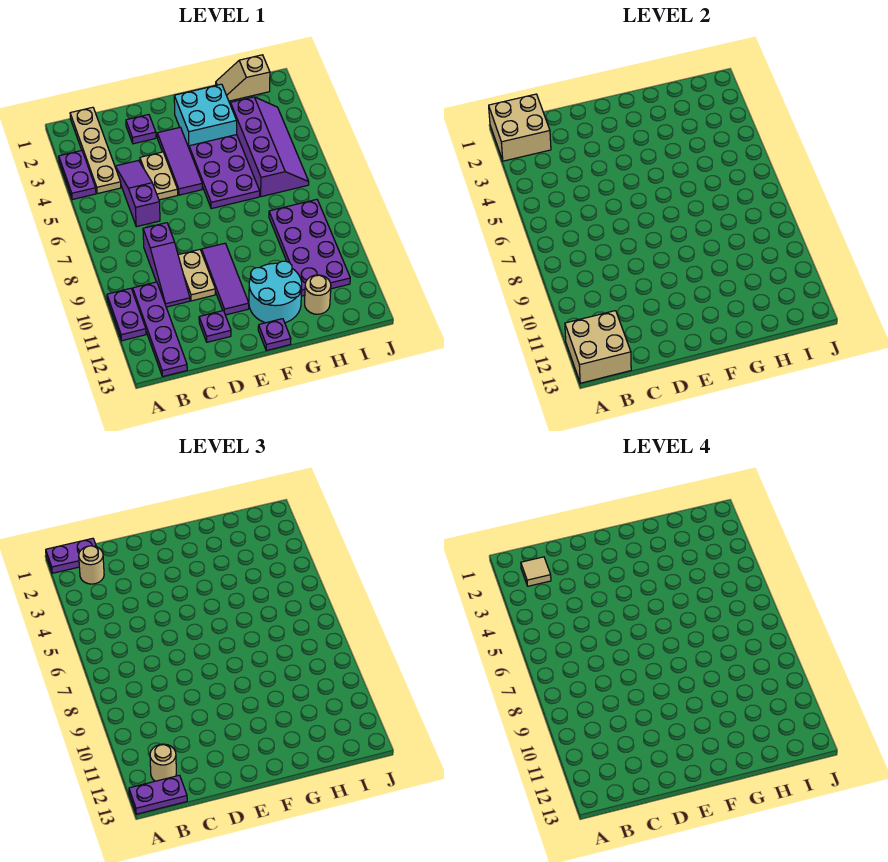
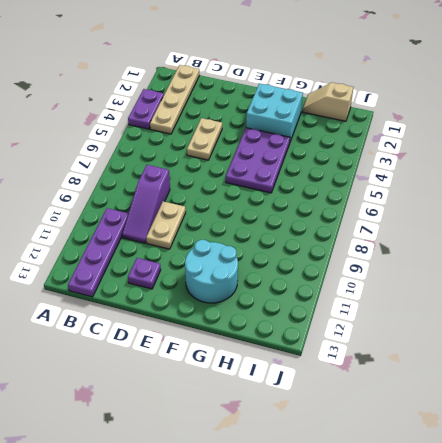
none -> purple 1x2 plate [107,288,146,341]
none -> purple 1x3 slope [115,161,160,227]
none -> purple 1x1 plate [126,115,156,144]

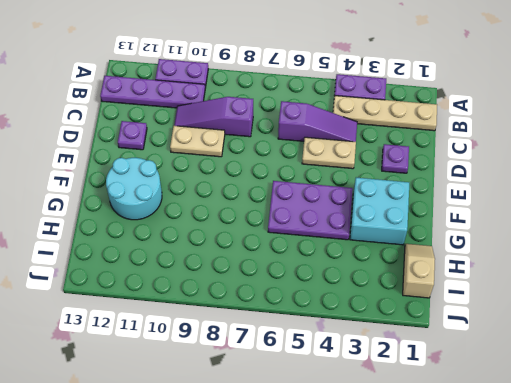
none -> purple 1x3 tile [157,127,202,195]
none -> purple 1x3 tile [202,243,249,315]
none -> purple 1x1 plate [258,319,291,351]

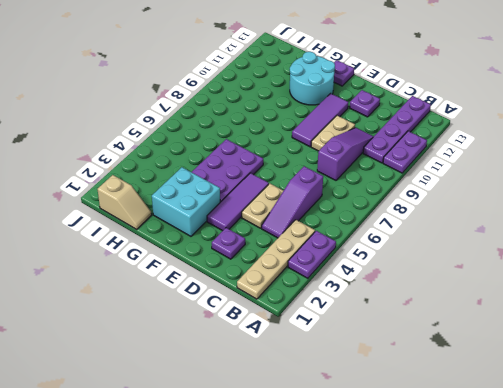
none -> purple 2x4 slope [231,97,309,197]
none -> purple 2x4 plate [269,199,350,296]
none -> tan 1x1 round brick [305,275,331,314]

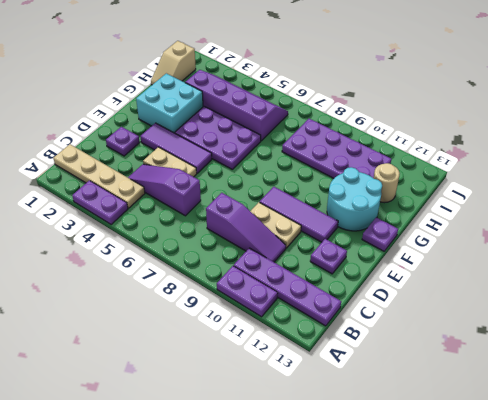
none -> tan 2x2 brick [489,94,551,161]
none -> tan 2x2 brick [565,311,631,383]
none -> purple 1x2 plate [46,538,96,573]

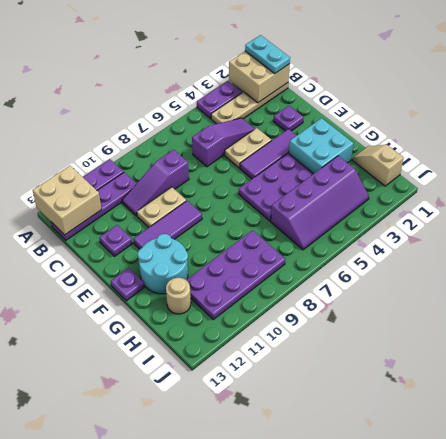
cyan 1x2 plate [245,35,290,73] -> purple 1x2 plate [46,538,96,573]
none -> purple 1x2 plate [129,775,187,814]
none -> tan 1x1 round brick [79,546,104,584]
none -> tan 1x1 round brick [150,744,176,781]

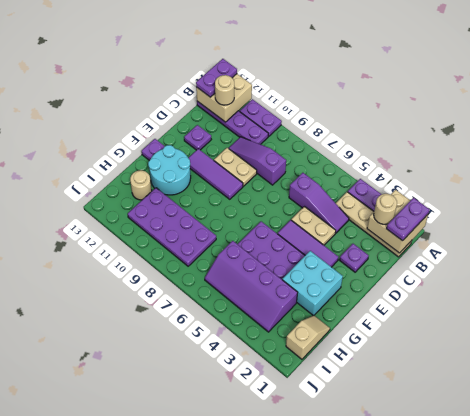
none -> tan 1x1 tile [521,557,551,586]

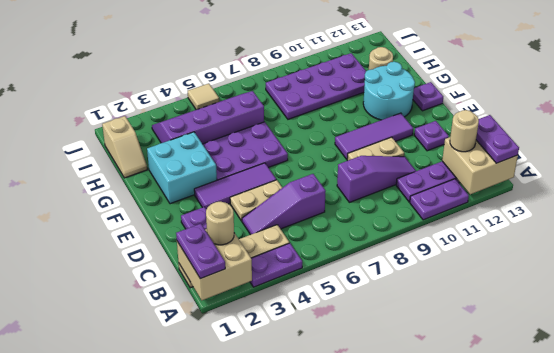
tan 1x1 tile [188,84,219,110] -> tan 1x1 tile moved to [521,557,551,586]

